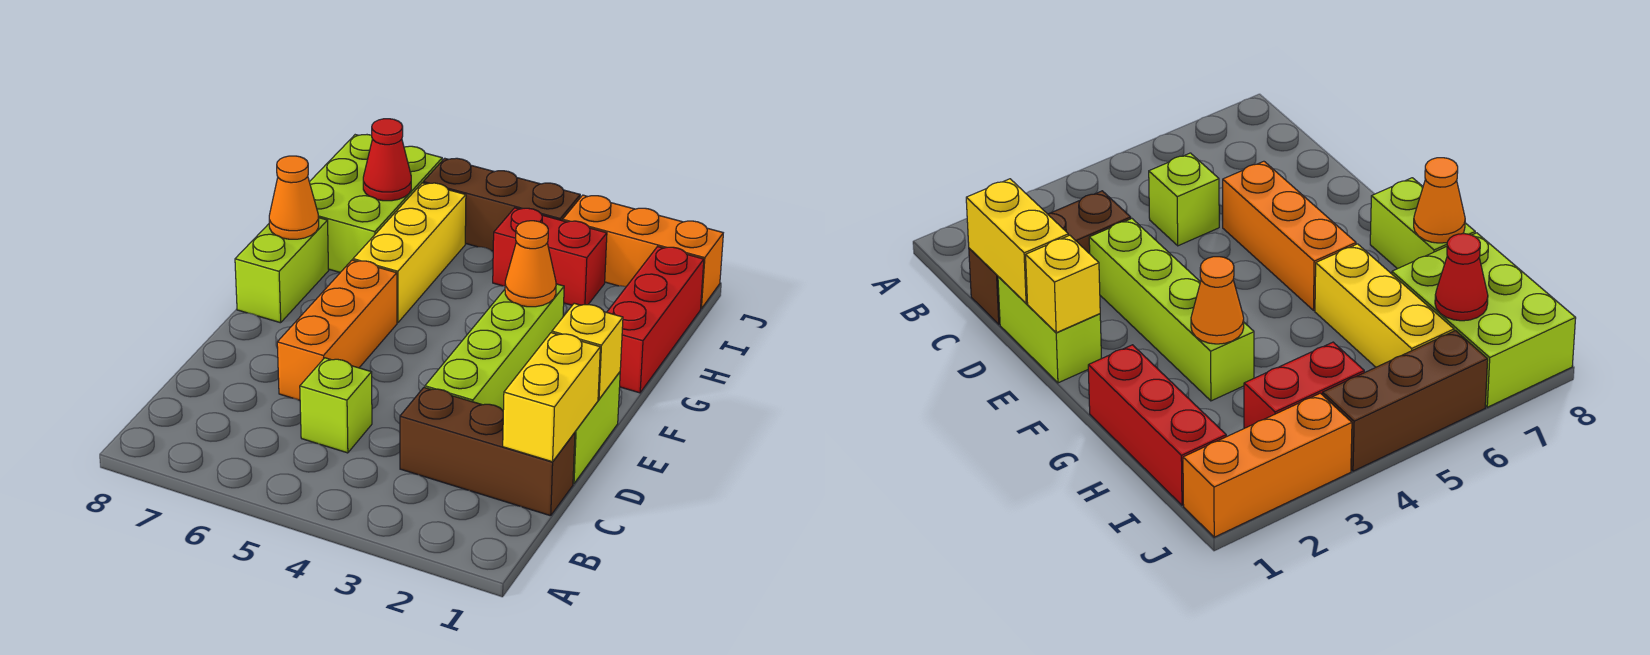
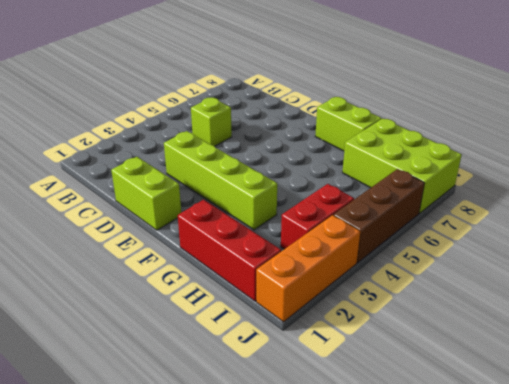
none -> brown 1x3 brick [400,387,575,516]
none -> orange 1x3 brick [277,260,397,400]
none -> yellow 1x3 brick [353,183,466,323]

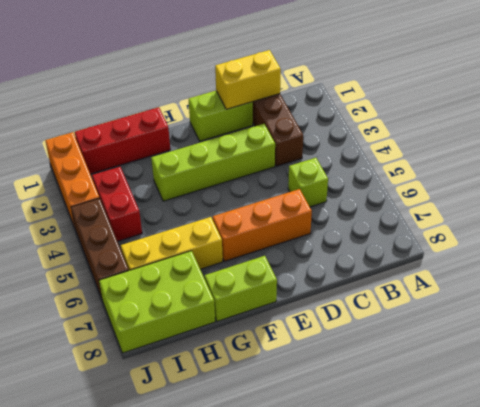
none -> yellow 1x1 brick [552,303,623,399]
none -> orange 1x1 cone [505,221,556,307]
none -> orange 1x1 cone [269,156,319,239]

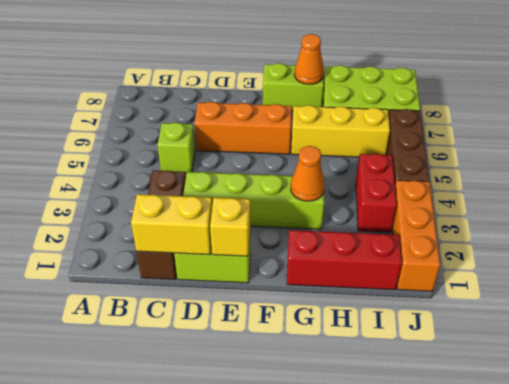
none -> red 1x1 cone [363,119,411,201]

